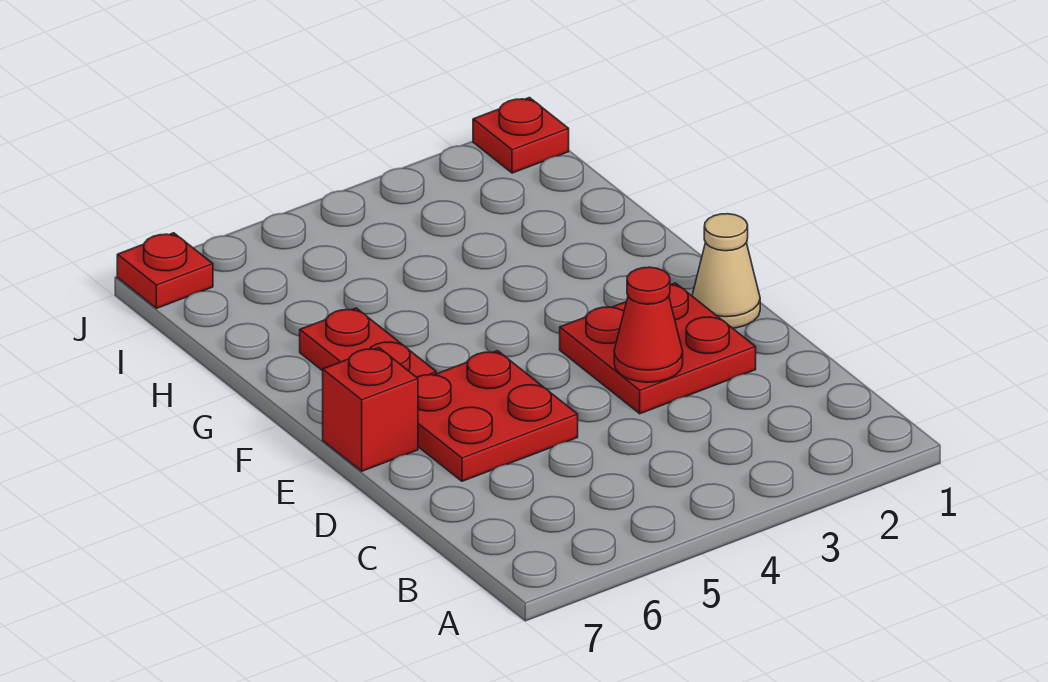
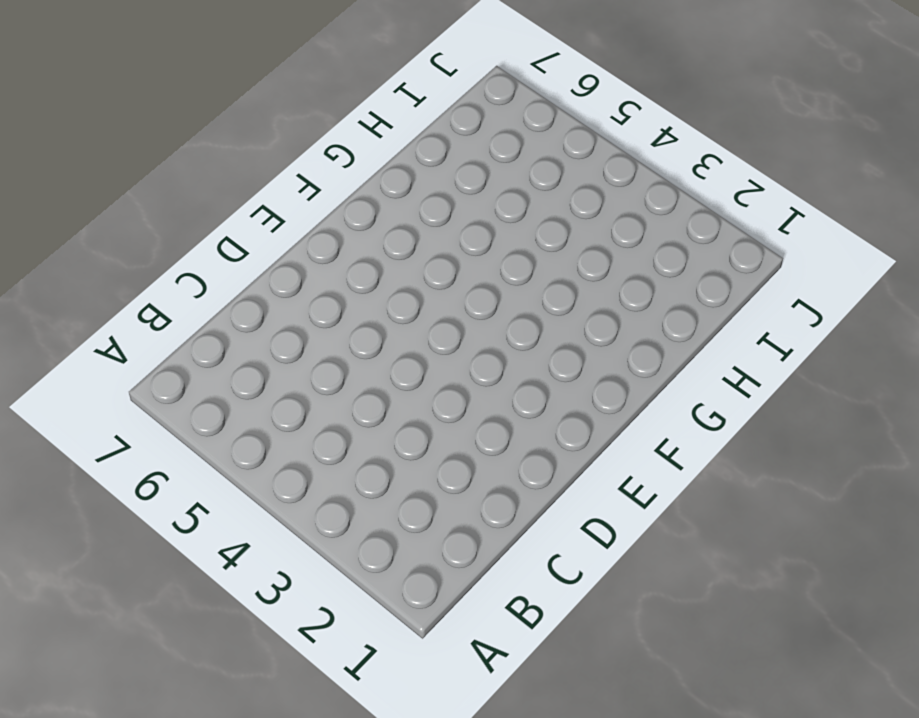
none -> red 2x2 plate [560,283,756,414]
none -> red 2x2 plate [417,351,578,481]

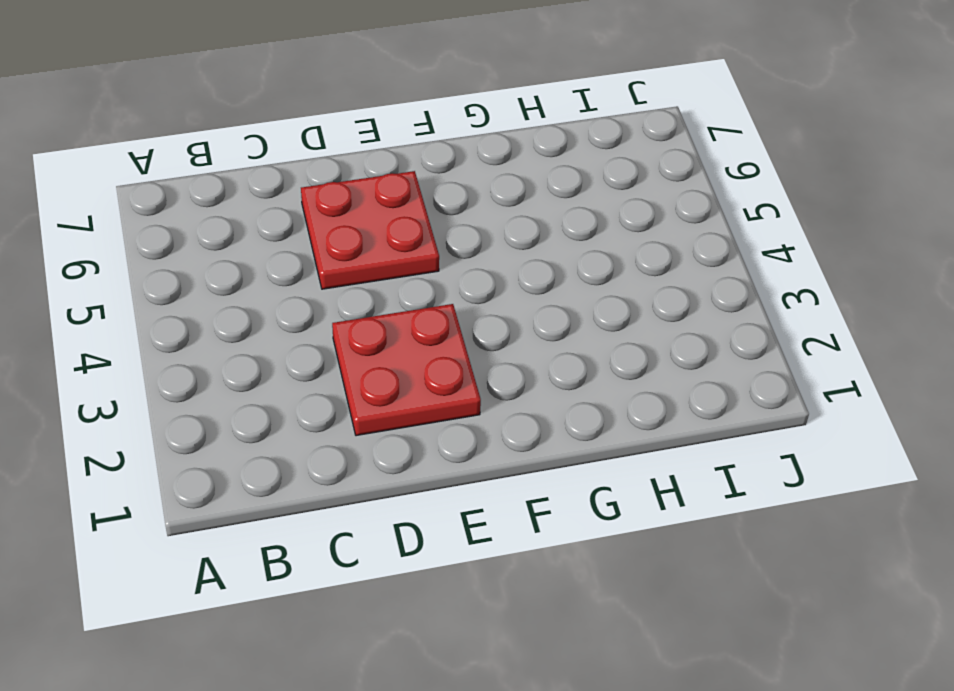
none -> tan 1x1 cone [692,214,760,328]
none -> red 1x1 brick [323,348,418,471]

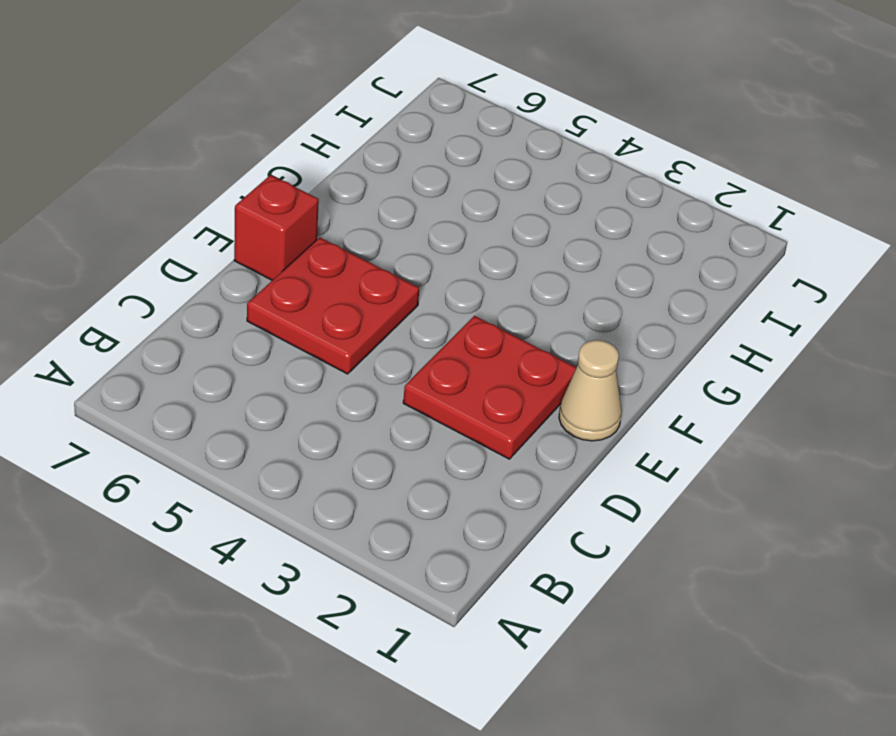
none -> red 1x2 plate [300,308,436,377]
none -> red 1x1 plate [473,98,569,173]

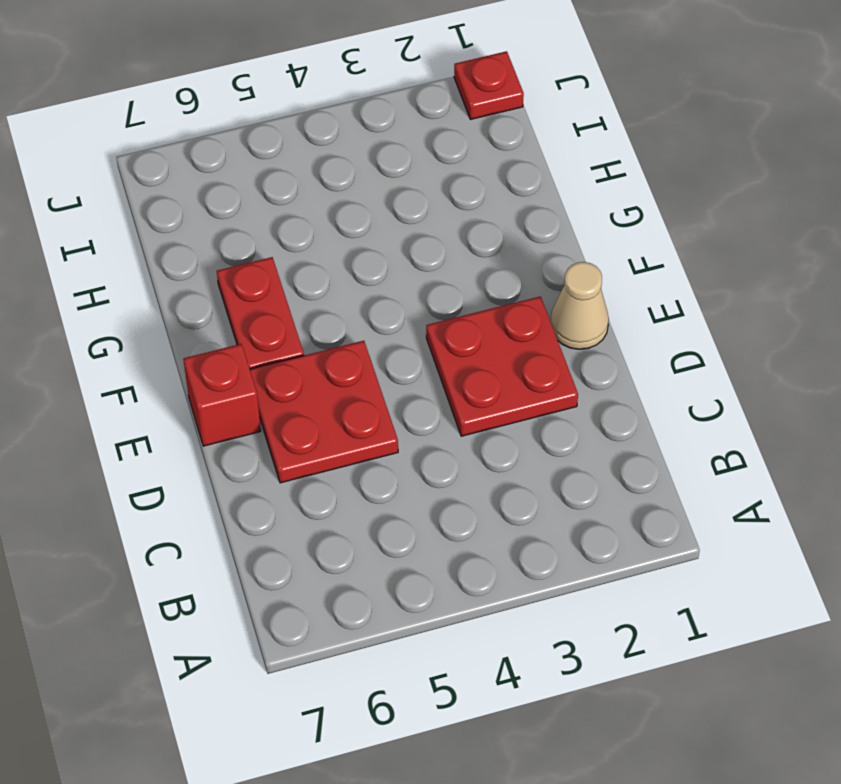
none -> red 1x1 plate [117,233,213,308]
none -> red 1x1 cone [614,267,683,382]

